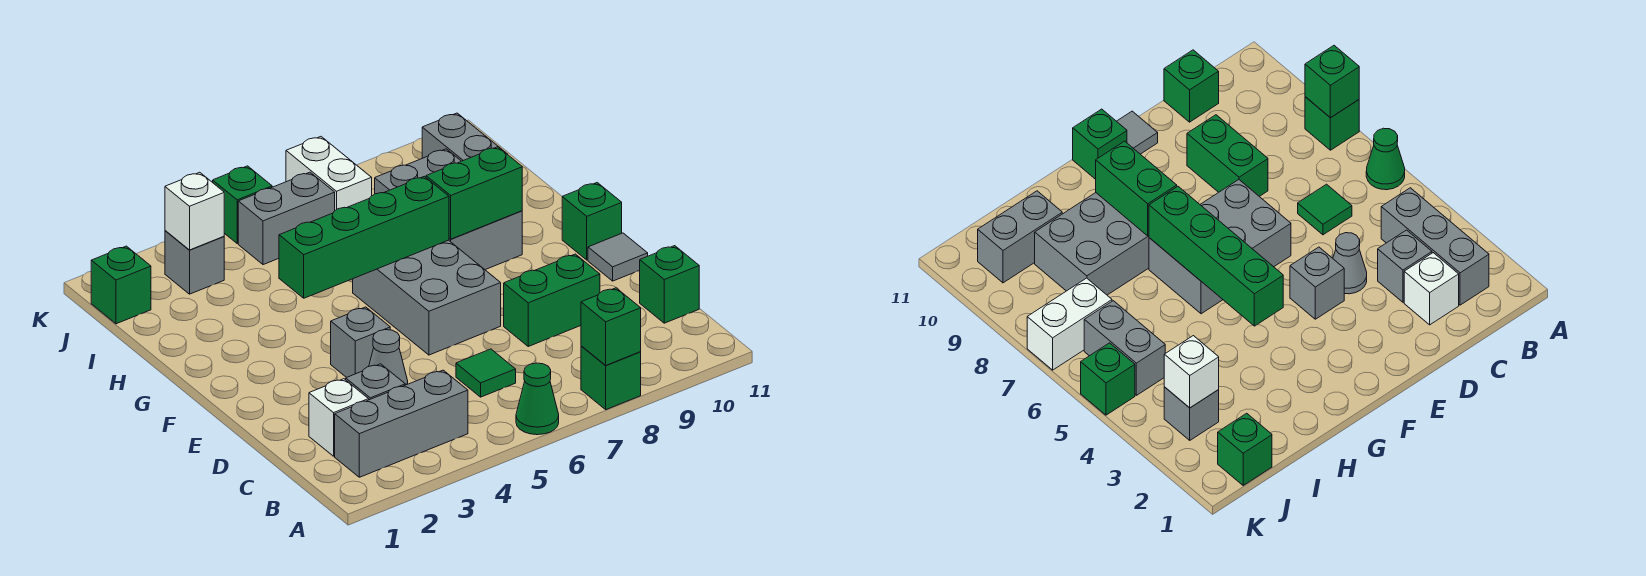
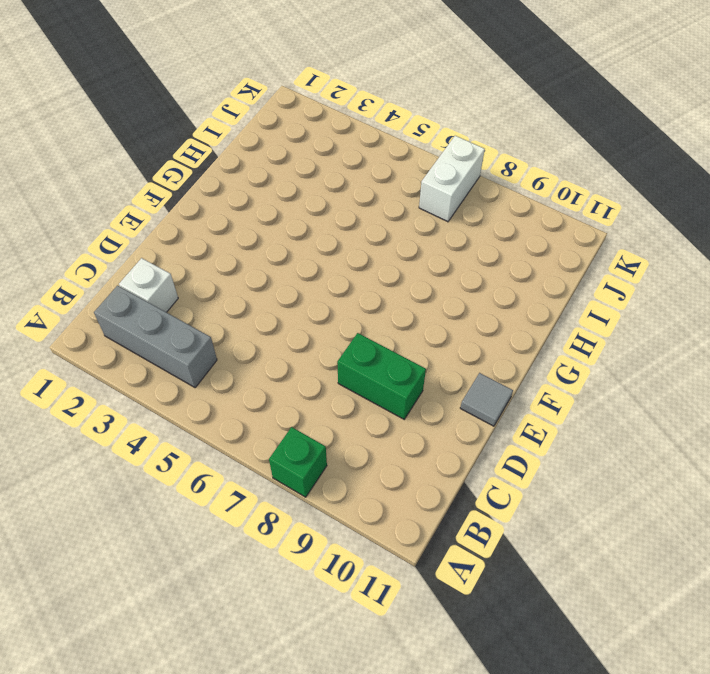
none -> green 1x1 cone [516,363,559,435]
none -> grey 1x1 brick [346,364,405,400]
none -> green 1x1 tile [456,349,516,397]

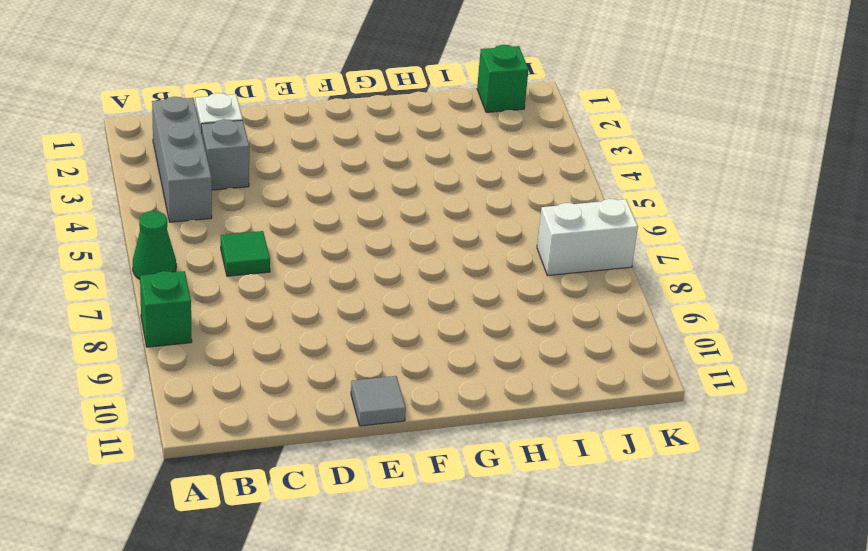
none -> green 1x1 brick [640,246,699,323]
none -> grey 1x1 cone [369,330,408,385]
none -> green 1x2 brick [504,254,600,346]

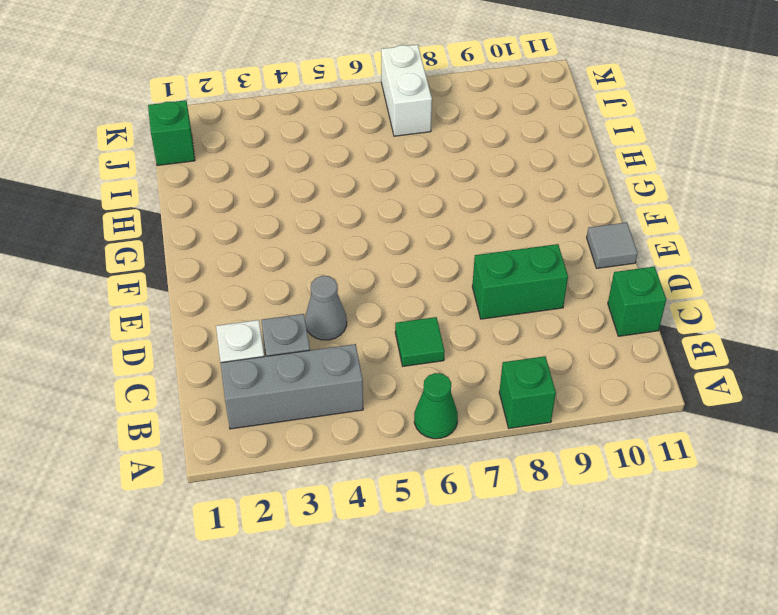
none -> grey 1x1 brick [331,307,390,378]
none -> grey 2x3 brick [353,240,501,355]
none -> green 1x1 brick [562,183,622,260]

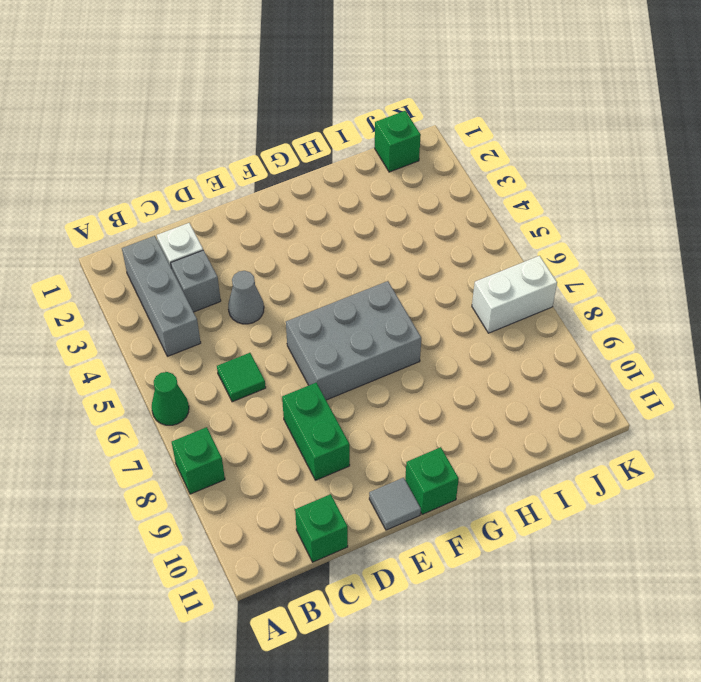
none -> grey 1x1 brick [331,307,390,378]
none -> grey 2x3 brick [375,149,522,270]
none -> grey 1x2 brick [422,113,507,161]

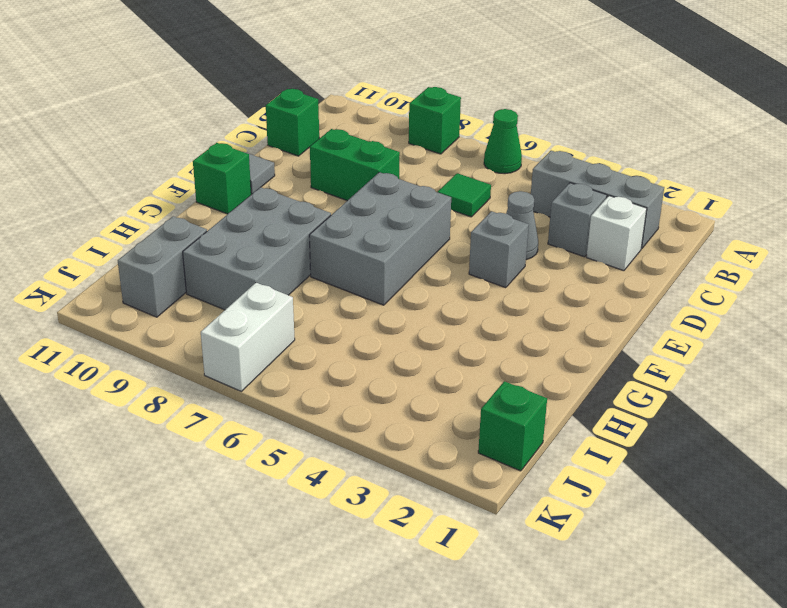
none -> grey 1x1 brick [165,231,224,294]
none -> grey 1x2 brick [238,172,335,265]
none -> green 1x1 brick [213,166,272,243]

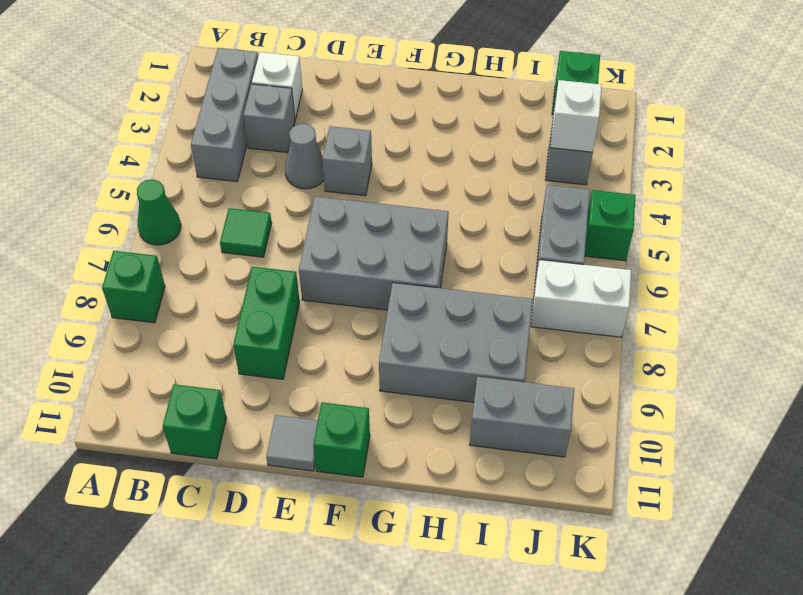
none -> green 1x1 brick [581,288,641,365]
none -> green 1x4 brick [279,176,449,298]
none -> green 1x2 brick [426,147,522,239]

